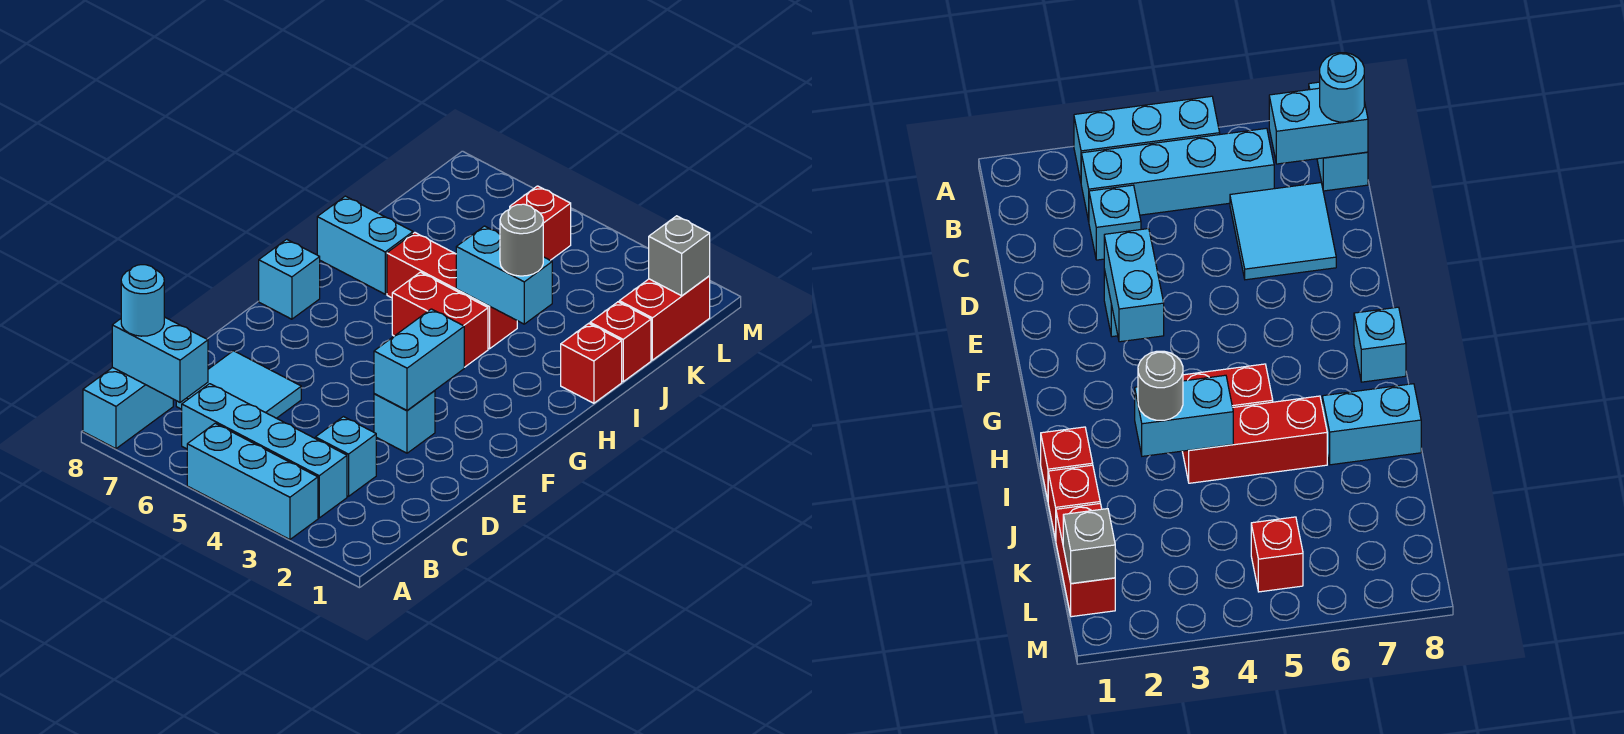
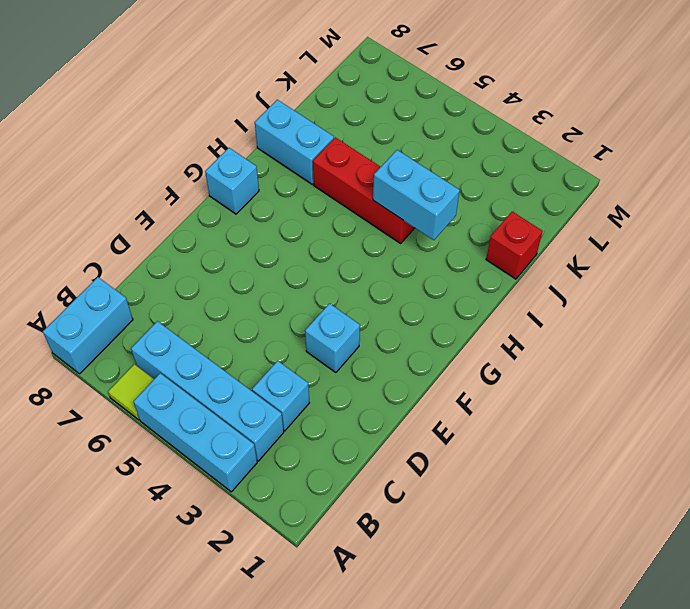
lime 1x1 tile [108,364,154,420] -> none
none -> cyan 2x2 tile [176,351,301,418]
none -> red 1x2 brick [392,272,488,367]
none -> red 1x1 brick [561,323,622,403]

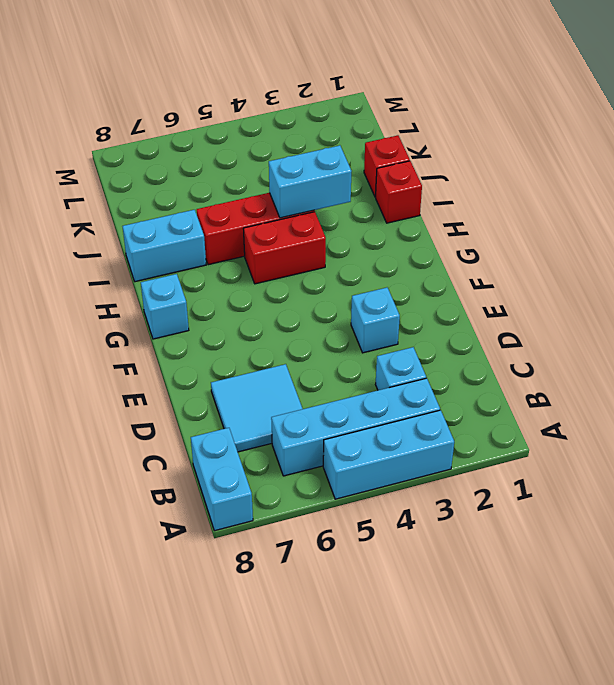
none -> red 1x2 brick [619,276,710,360]
none -> red 1x1 brick [510,186,571,260]
none -> cyan 1x2 brick [112,317,208,402]

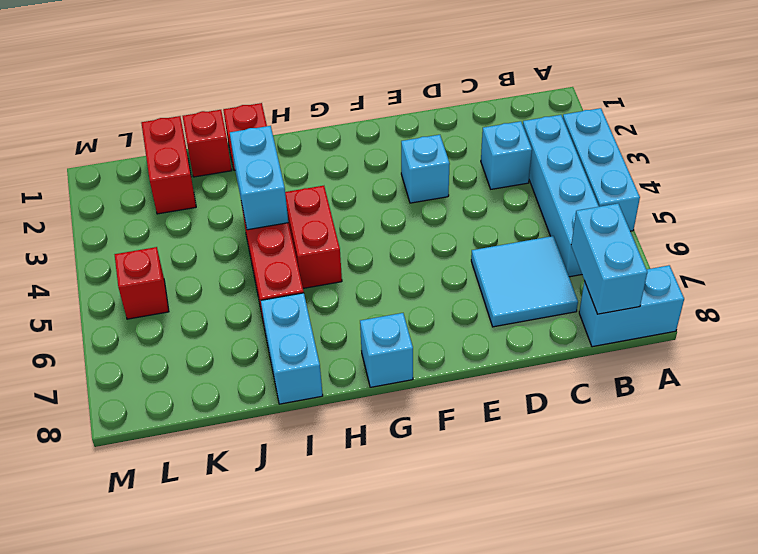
red 1x2 brick [141,116,196,214] -> red 1x2 brick turned to [619,276,710,360]
none -> cyan 1x2 brick [374,309,464,410]
none -> grey 1x1 brick [649,216,710,296]
none -> cyan 1x1 round brick [121,265,164,336]

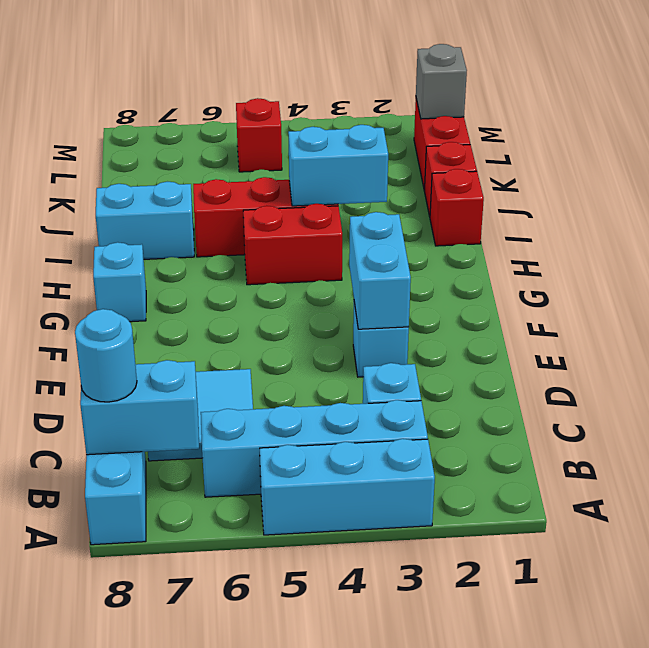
none -> grey 1x1 round brick [500,204,543,276]

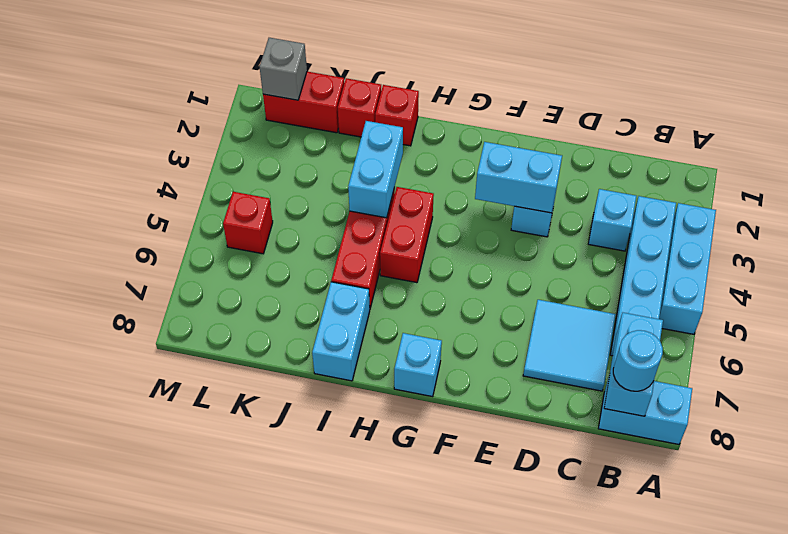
none -> grey 1x1 round brick [500,204,543,276]

